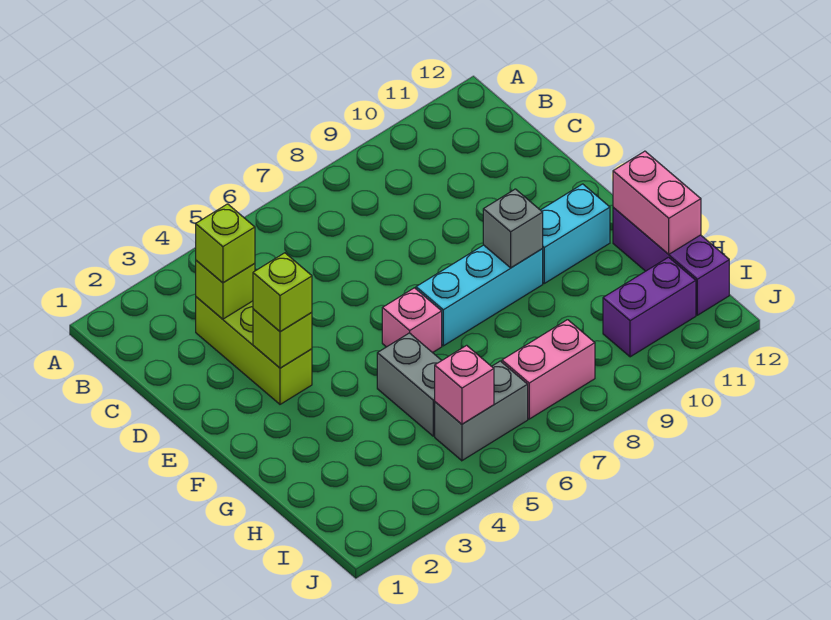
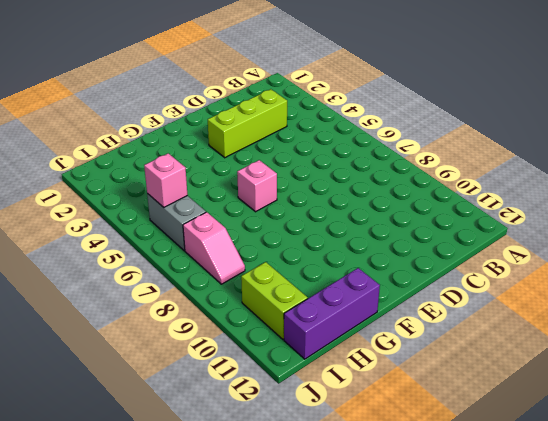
pink 1x2 slope [183,212,245,284] -> pink 1x2 brick [502,320,595,419]
lime 1x2 brick [241,262,308,339] -> purple 1x2 brick [603,257,696,357]
none -> cyan 1x3 brick [416,245,543,346]
none -> cyan 1x2 brick [541,184,610,283]
none -> grey 1x2 brick [377,333,442,436]

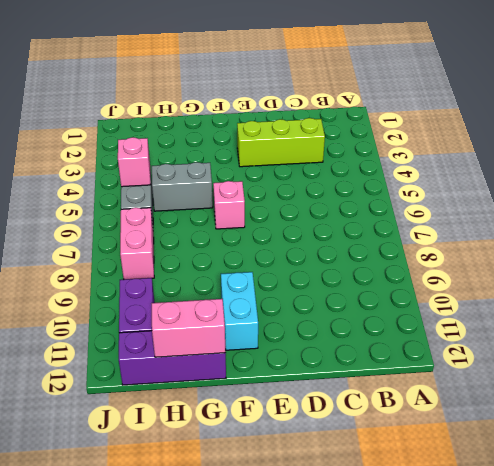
none -> cyan 1x3 brick [416,245,543,346]
none -> lime 1x1 brick [196,261,255,319]
none -> lime 1x1 brick [253,309,312,368]

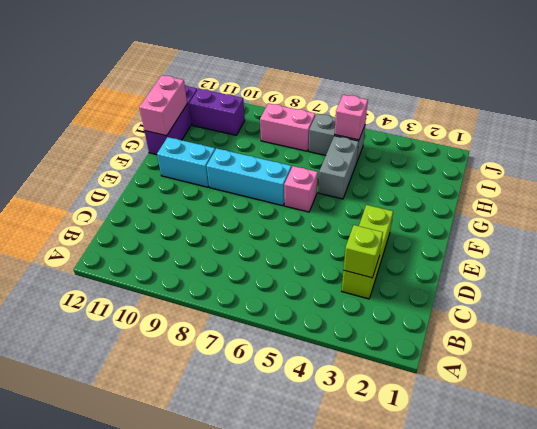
none -> lime 1x1 brick [253,309,312,368]
none -> grey 1x1 brick [483,189,543,268]
none -> lime 1x1 brick [196,204,255,283]

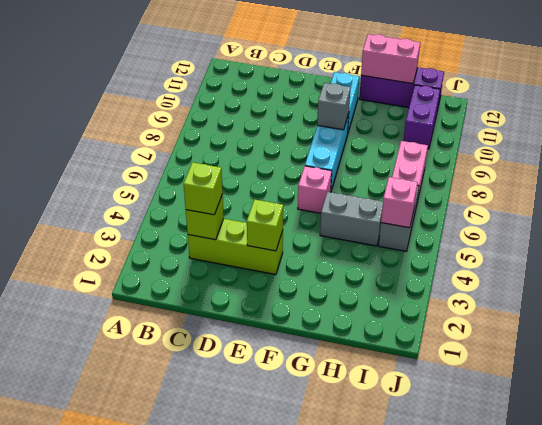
none -> lime 1x1 brick [253,253,312,332]

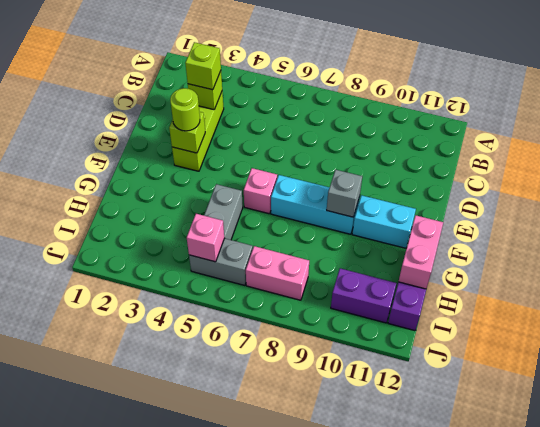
lime 1x1 round brick [170,88,200,131] -> lime 1x1 brick [253,253,312,332]

